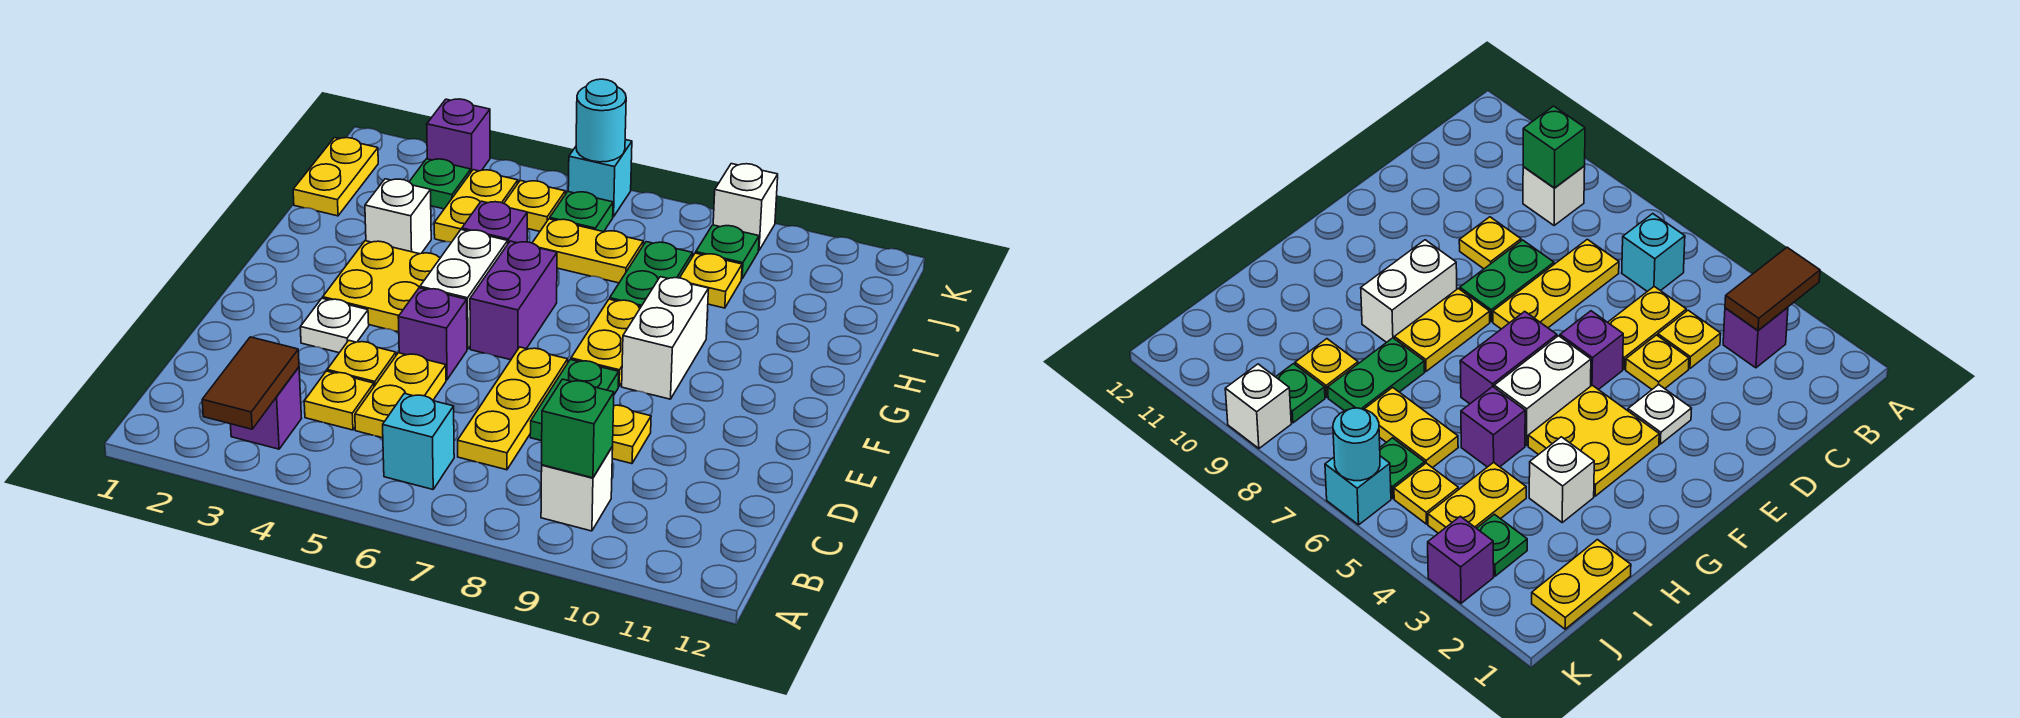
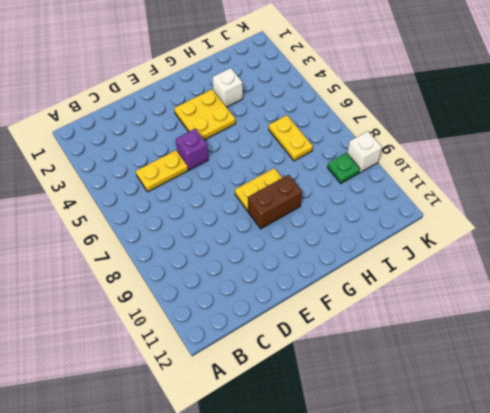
brown 1x2 brick [248,175,302,229] -> white 1x2 brick [622,277,709,399]
none -> purple 1x1 brick [231,367,301,449]
none -> cyan 1x1 brick [383,393,454,489]
none -> white 1x1 brick [541,447,613,531]
none -> yellow 1x1 plate [304,371,374,430]

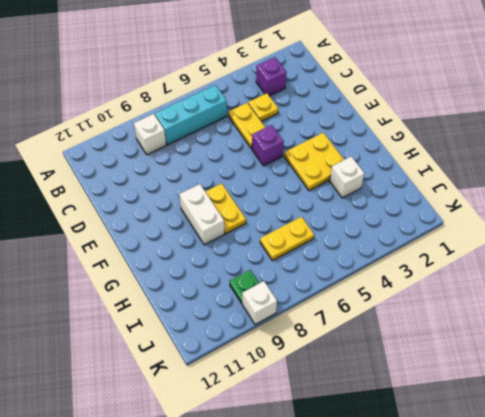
cyan 1x3 brick [155,85,227,145] -> cyan 1x1 brick [383,393,454,489]
none -> yellow 1x3 plate [458,347,568,470]
none -> yellow 1x1 plate [327,340,396,386]
none -> green 1x2 plate [530,360,619,441]
none -> yellow 1x1 plate [612,405,651,464]

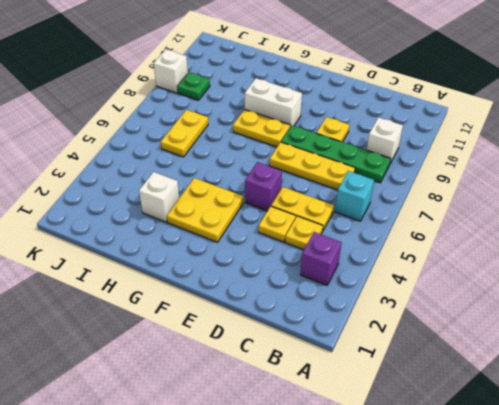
green 1x4 plate [281,125,391,183] -> green 1x2 plate [530,360,619,441]
none -> white 1x1 plate [300,298,369,353]
none -> white 1x2 brick [420,230,508,349]
none -> purple 1x2 brick [470,241,557,360]
none -> purple 1x1 brick [462,201,527,243]

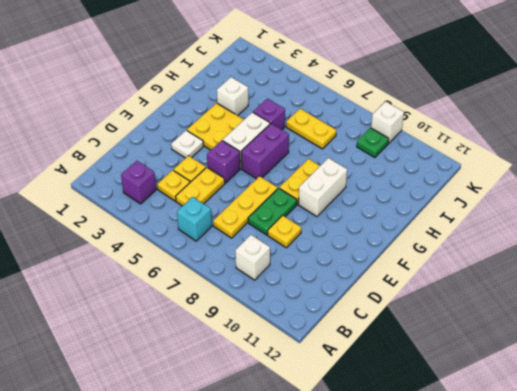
none -> green 1x2 plate [610,242,693,307]
none -> yellow 1x2 plate [293,138,378,216]
none -> yellow 1x2 plate [434,170,518,242]
none -> yellow 1x1 plate [680,253,742,308]

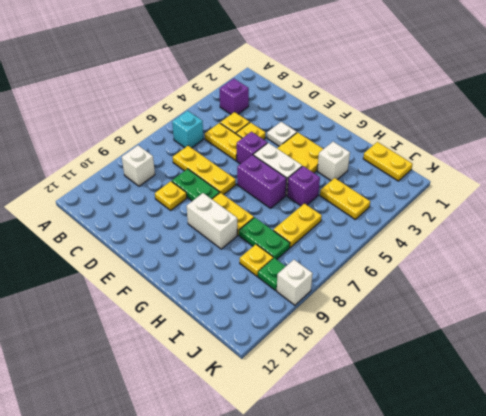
none -> green 1x1 plate [409,159,471,209]
none -> yellow 1x1 plate [504,181,565,231]
none -> green 1x1 plate [550,192,613,232]
none -> purple 1x1 brick [427,99,490,172]

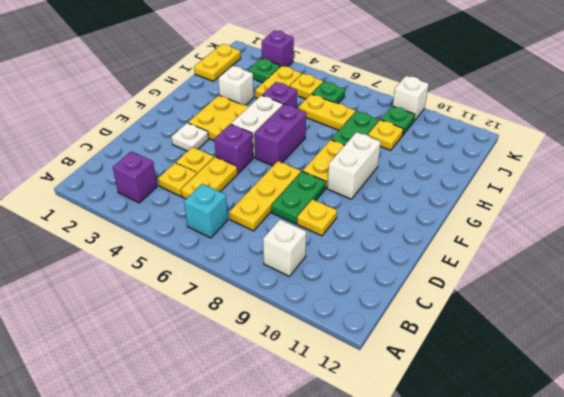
none -> cyan 1x1 brick [568,140,632,217]
none -> brown 1x2 tile [202,337,299,429]
none -> green 1x1 brick [542,379,614,478]
none -> cyan 1x1 round brick [576,79,626,162]

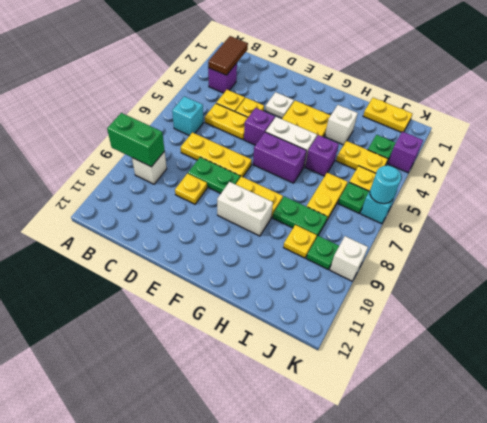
green 1x2 brick [107,113,165,167] -> green 1x1 brick [542,379,614,478]
brown 1x2 tile [208,36,248,75] -> brown 1x2 tile turned to [202,337,299,429]

